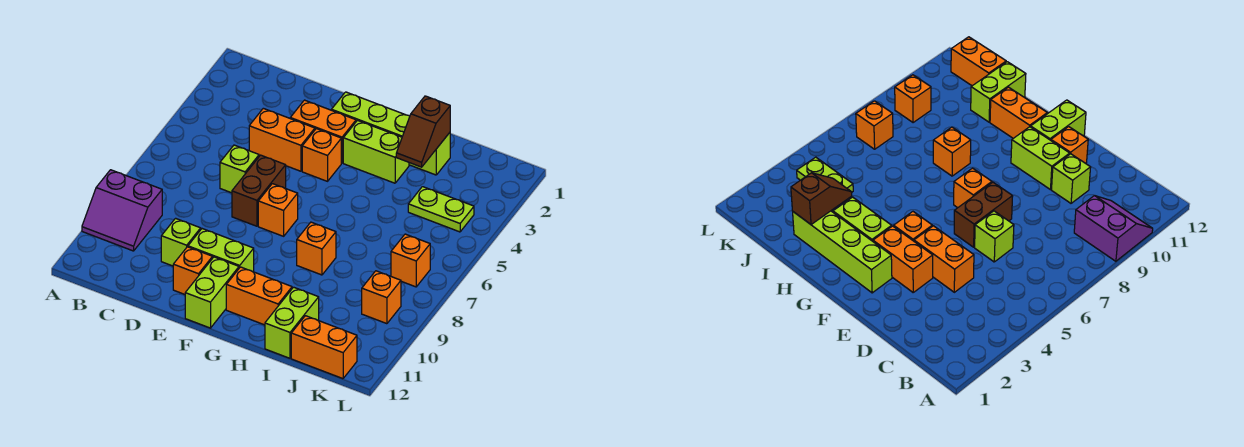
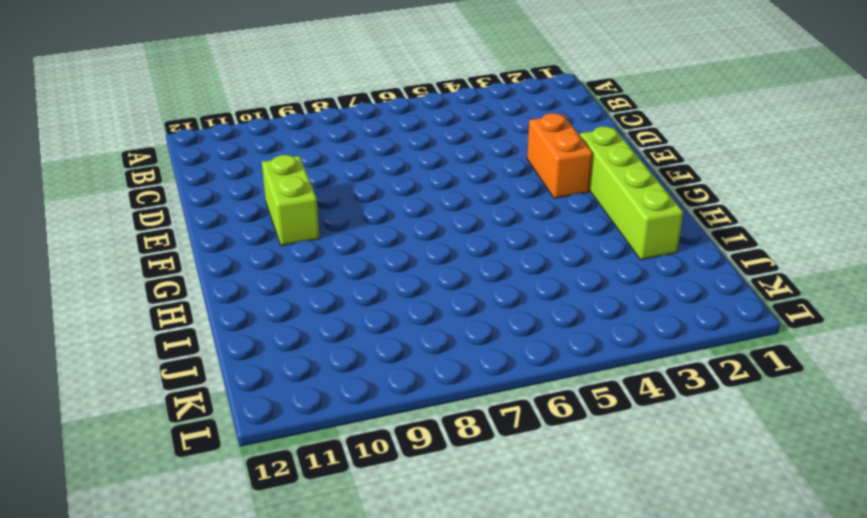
none -> purple 2x2 slope [82,170,162,251]
none -> orange 1x2 brick [249,108,315,171]
none -> lime 1x1 brick [220,145,259,193]

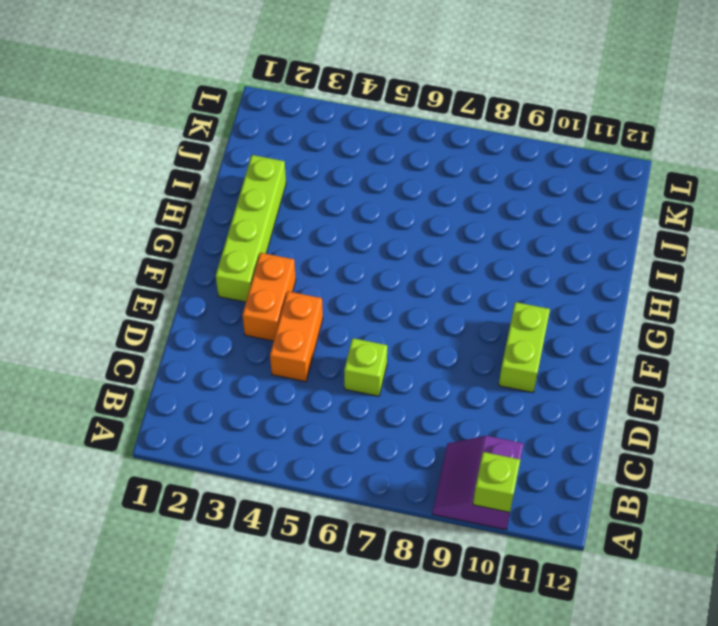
purple 2x2 slope [432,436,524,530] -> purple 2x2 slope turned to [82,170,162,251]
lime 1x1 brick [473,452,521,512] -> lime 1x1 brick moved to [161,218,201,266]
none -> brown 1x2 brick [232,155,286,226]
none -> orange 1x1 brick [173,247,213,294]
none -> orange 1x1 brick [302,129,341,181]

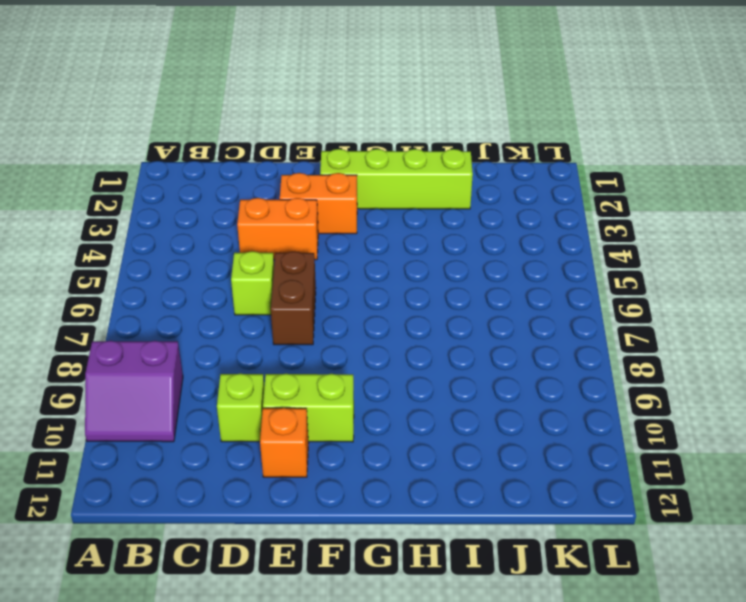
none -> orange 1x1 brick [302,129,341,181]
none -> orange 1x1 brick [258,184,298,236]
none -> lime 1x2 brick [185,257,239,328]

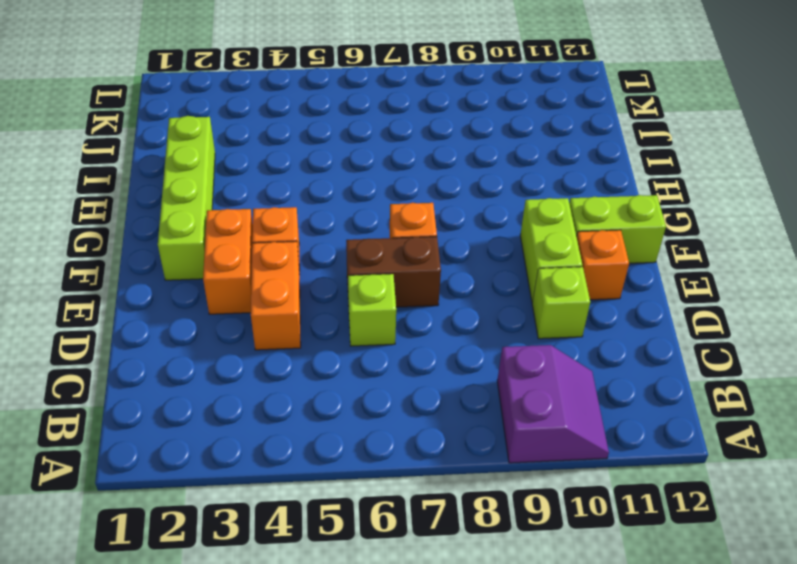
none -> lime 1x2 brick [343,120,409,183]
none -> orange 1x2 brick [226,267,292,325]
none -> orange 1x1 brick [297,222,336,275]

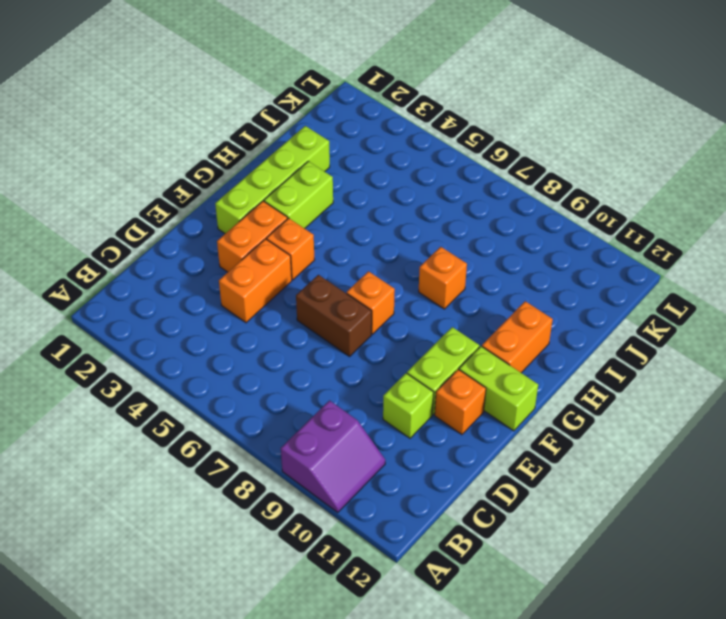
none -> lime 1x1 brick [220,145,259,193]
none -> lime 1x2 brick [265,287,319,358]
none -> lime 1x2 plate [408,187,474,232]

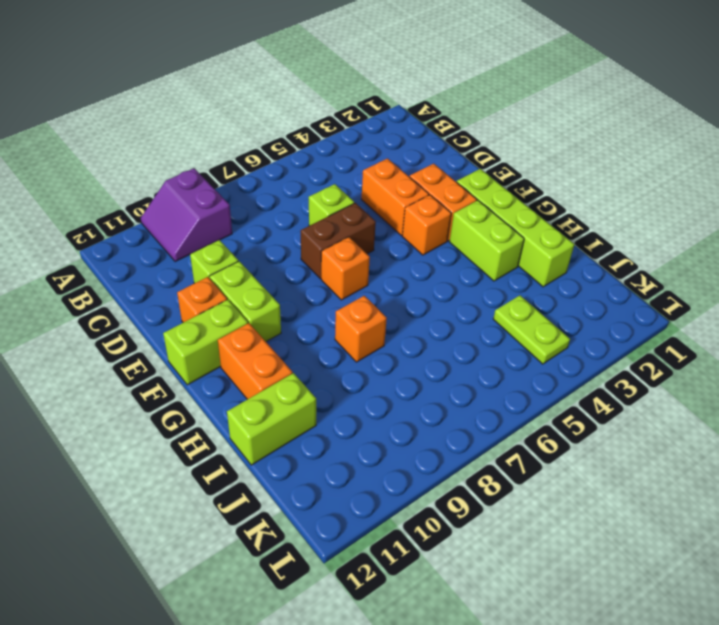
none -> orange 1x2 brick [291,316,357,379]
none -> orange 1x1 brick [391,234,430,287]
none -> orange 1x1 brick [362,271,401,324]

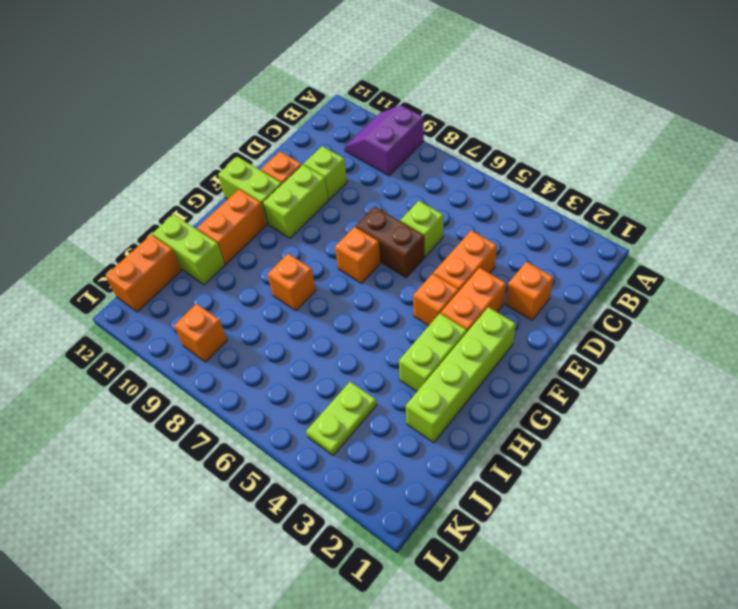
orange 1x1 brick [506,262,554,320] -> orange 1x1 brick moved to [391,234,430,287]
none -> brown 1x2 slope [396,96,450,167]

